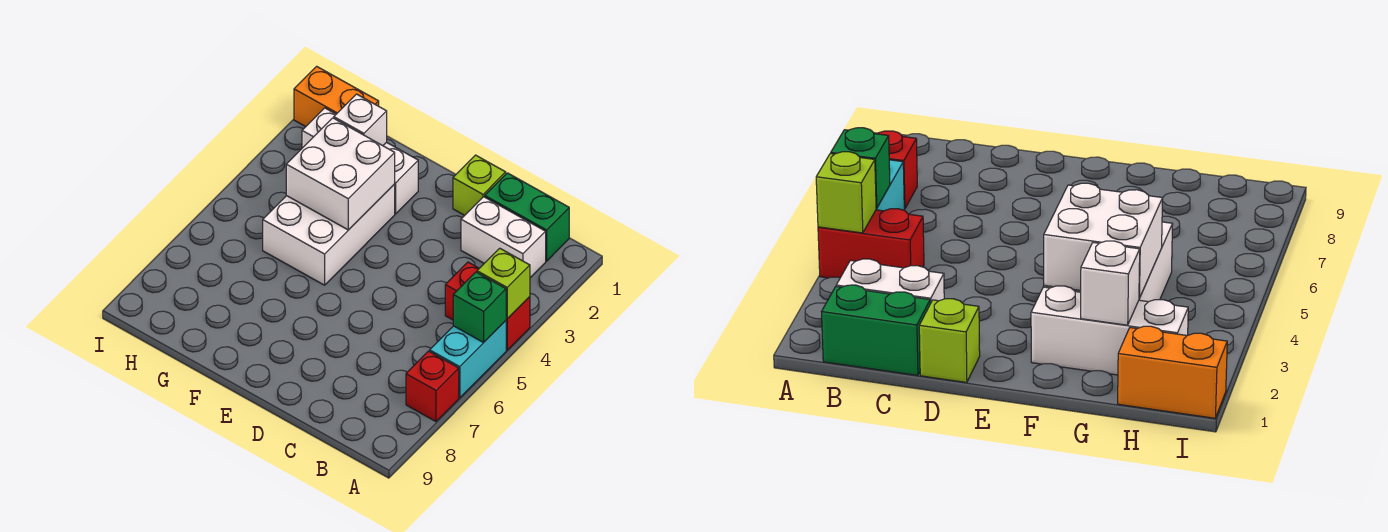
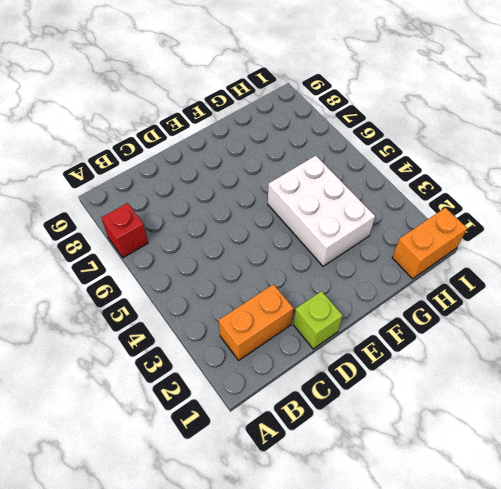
orange 1x2 brick [219,284,293,360] -> white 1x2 brick [461,197,546,278]
none -> red 1x2 brick [445,262,530,350]
none -> cyan 1x2 brick [430,321,506,398]
none -> green 1x2 brick [485,173,569,261]

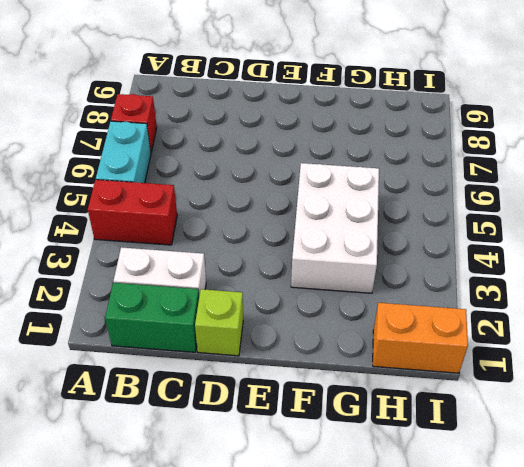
none -> white 1x3 brick [302,108,418,214]
none -> lime 1x1 brick [477,248,530,319]
none -> green 1x1 brick [453,272,506,342]

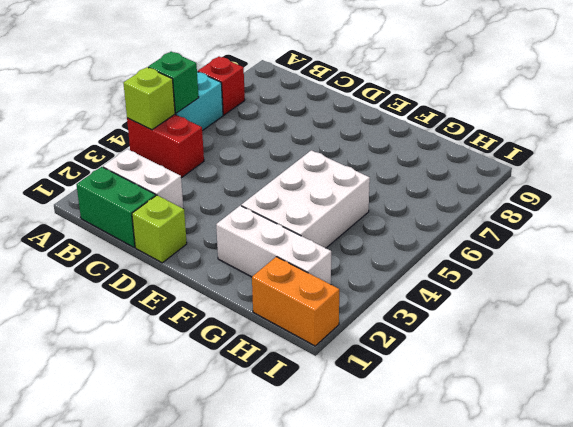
none -> white 2x2 brick [286,118,395,230]
none -> white 1x1 brick [334,94,387,146]

